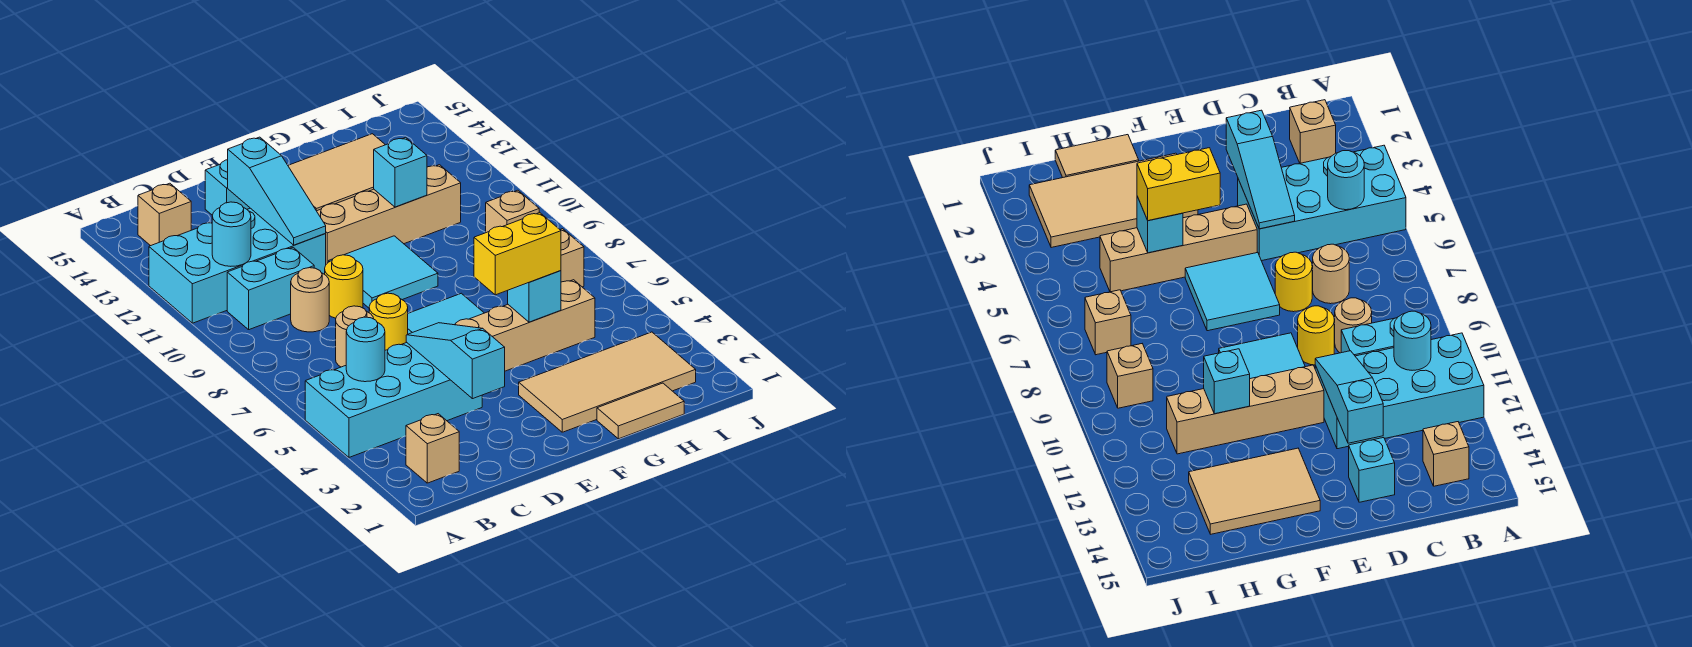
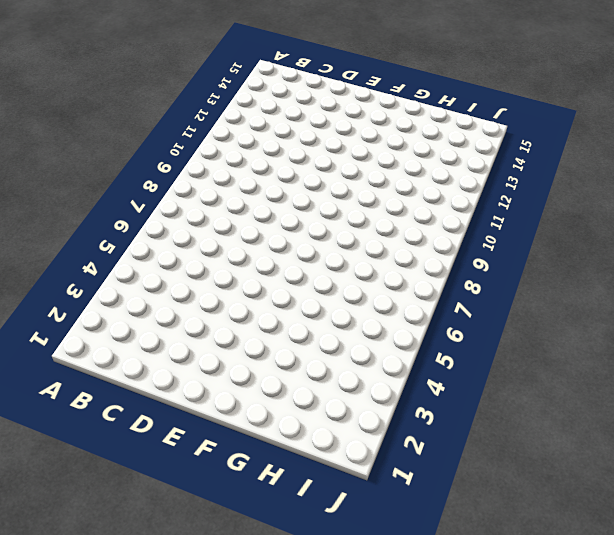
none -> cyan 2x4 brick [305,342,482,457]
none -> cyan 2x4 brick [149,208,326,323]
none -> tan 1x1 brick [406,414,459,483]

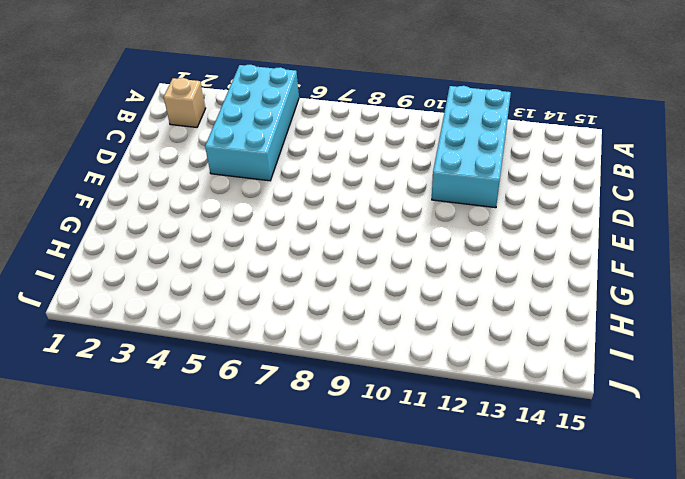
none -> cyan 1x2 brick [227,248,314,330]
none -> tan 1x1 brick [138,183,191,246]
none -> tan 1x1 round brick [336,306,374,367]

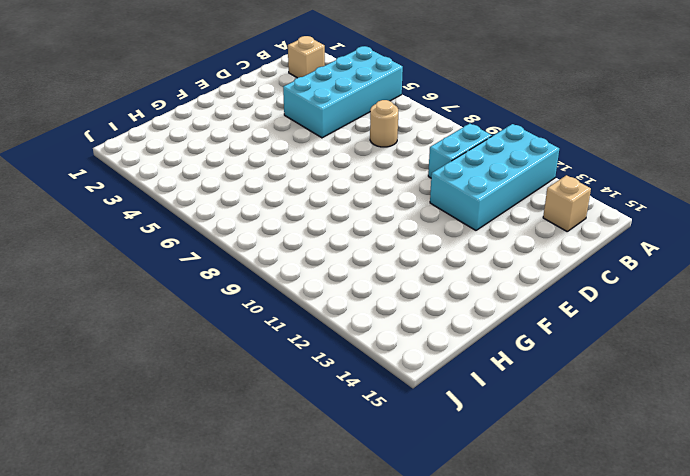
none -> tan 1x1 round brick [291,268,329,332]
none -> yellow 1x1 round brick [369,293,408,350]
none -> yellow 1x1 round brick [325,255,363,318]

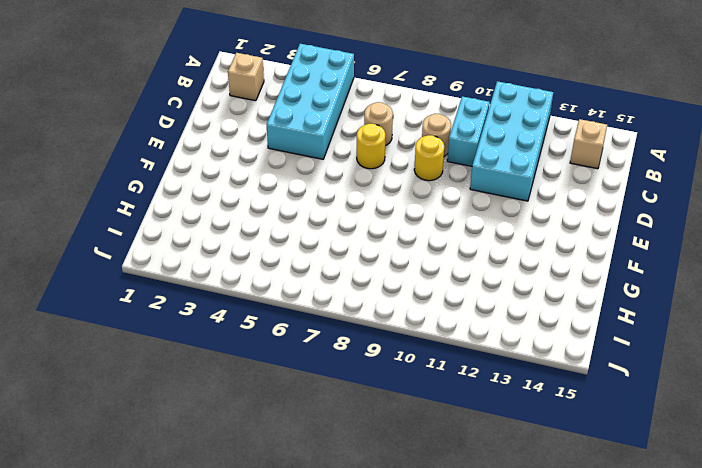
none -> cyan 1x1 brick [205,160,250,215]
none -> tan 1x4 brick [455,280,595,371]
none -> cyan 2x2 tile [408,293,484,334]

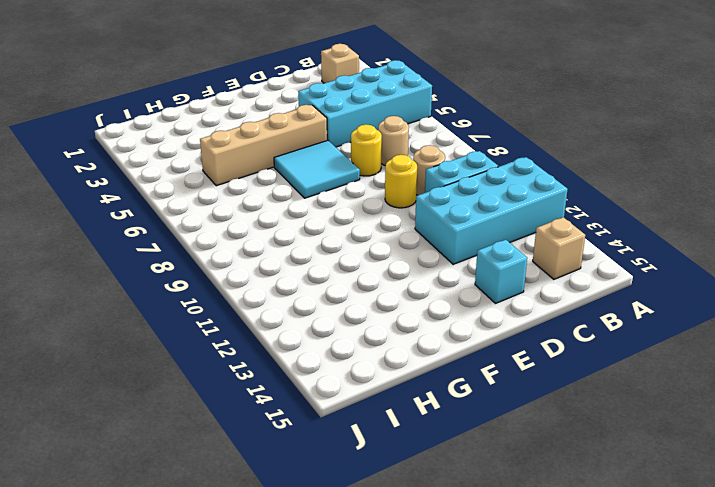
none -> cyan 2x2 tile [329,236,438,308]
none -> tan 1x4 brick [317,165,461,264]
none -> tan 2x4 tile [519,332,696,432]

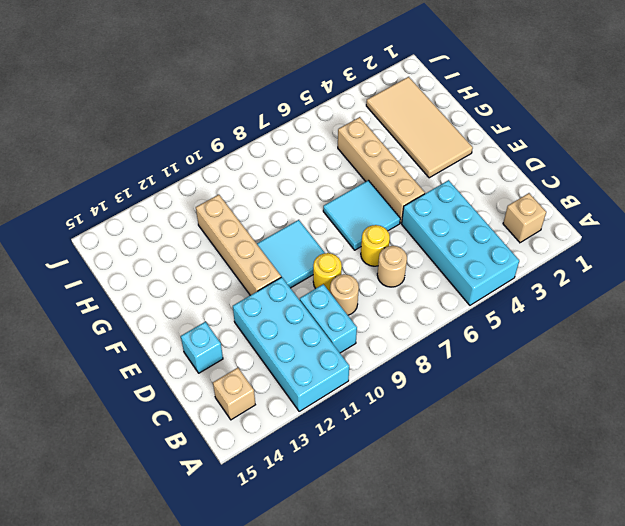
none -> tan 2x3 tile [288,134,385,211]
none -> tan 1x2 tile [597,383,684,439]
none -> tan 1x1 brick [560,229,584,287]

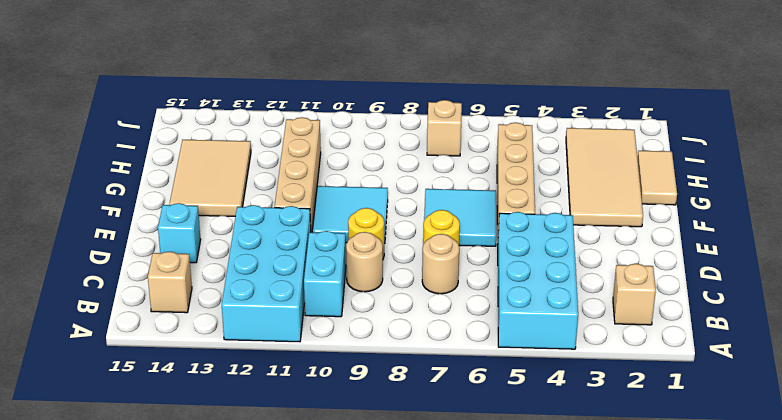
none -> tan 1x1 brick [486,190,539,233]
none -> cyan 1x1 round brick [346,317,385,382]
none -> cyan 1x1 round brick [212,202,251,266]

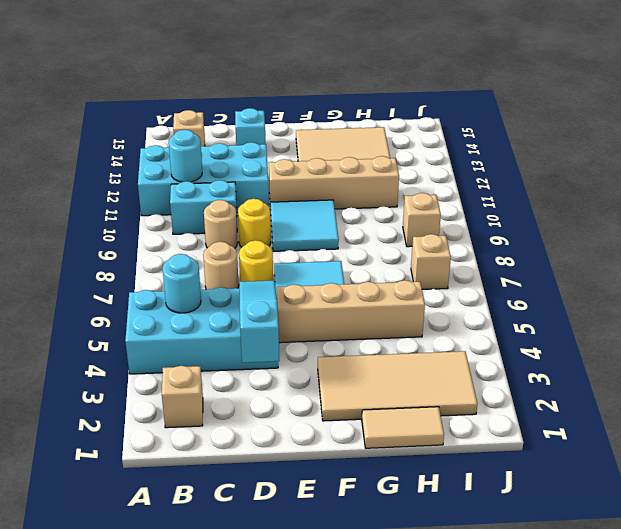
none -> cyan 1x3 slope [228,137,326,245]
none -> cyan 1x1 brick [508,271,561,322]
none -> cyan 1x1 brick [374,137,427,207]

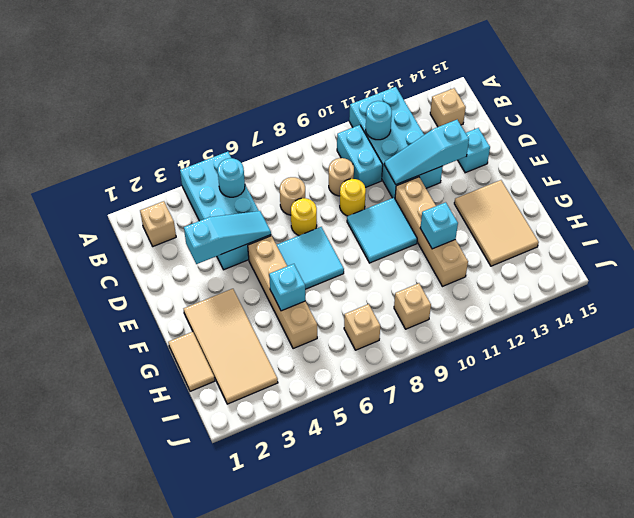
none -> yellow 1x2 brick [474,212,561,295]

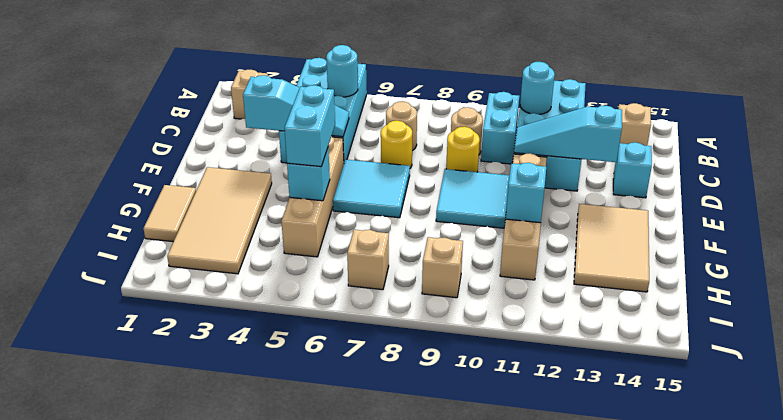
cyan 1x2 brick [284,85,335,167] -> yellow 1x2 brick [474,212,561,295]

